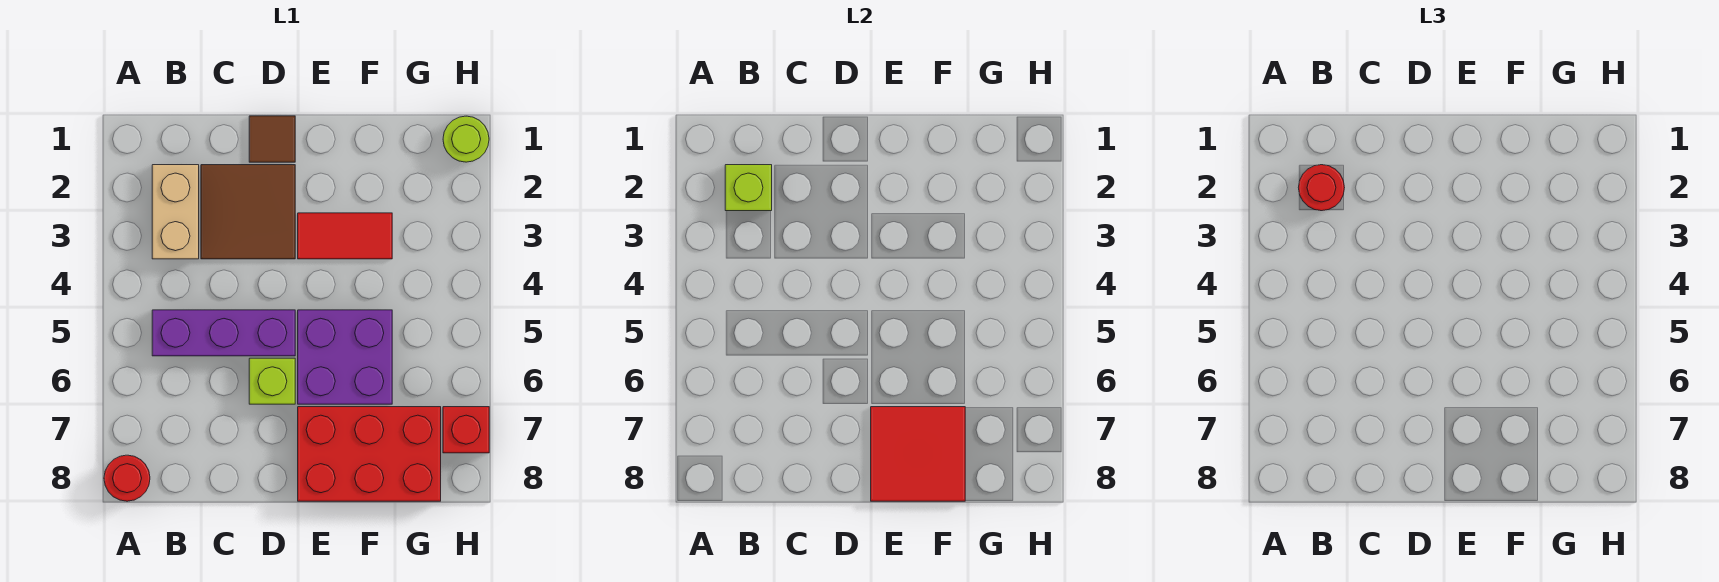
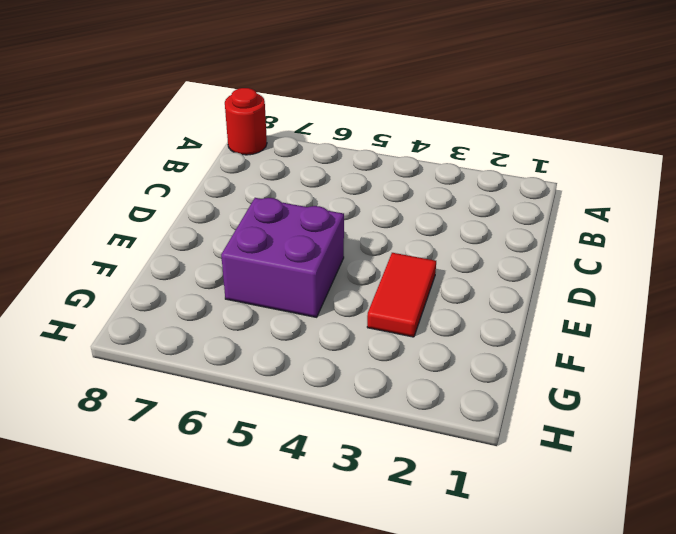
none -> tan 1x2 brick [152,165,199,259]
none -> purple 1x3 brick [152,310,295,356]
none -> brown 2x2 tile [201,165,295,259]

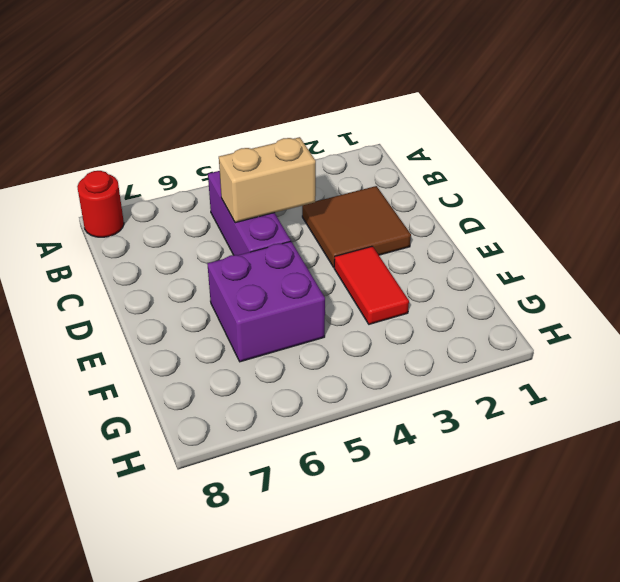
tan 1x2 brick [219,137,316,223] -> tan 1x2 brick moved to [152,165,199,259]
none -> brown 1x1 tile [249,116,295,162]
none -> lime 1x1 brick [249,358,295,404]
none -> red 2x3 brick [298,407,441,501]

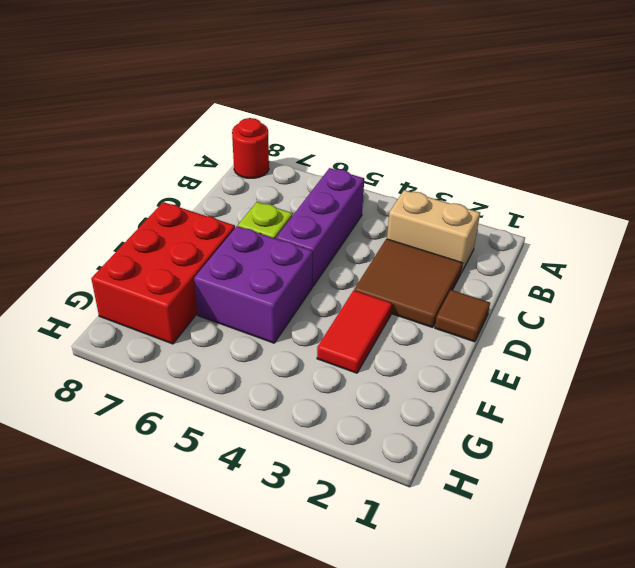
none -> lime 1x1 round brick [443,116,489,162]
none -> red 1x1 brick [443,407,489,453]
none -> lime 1x1 brick [725,165,772,211]

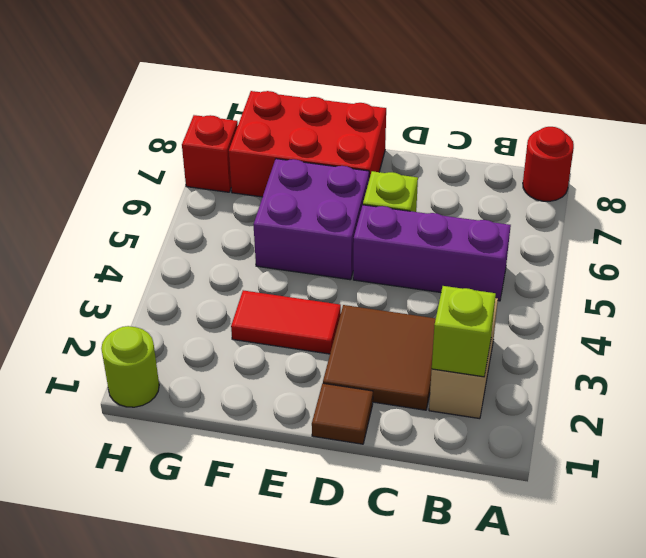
none -> red 2x2 tile [871,407,965,501]
none -> red 1x1 round brick [1298,165,1345,211]

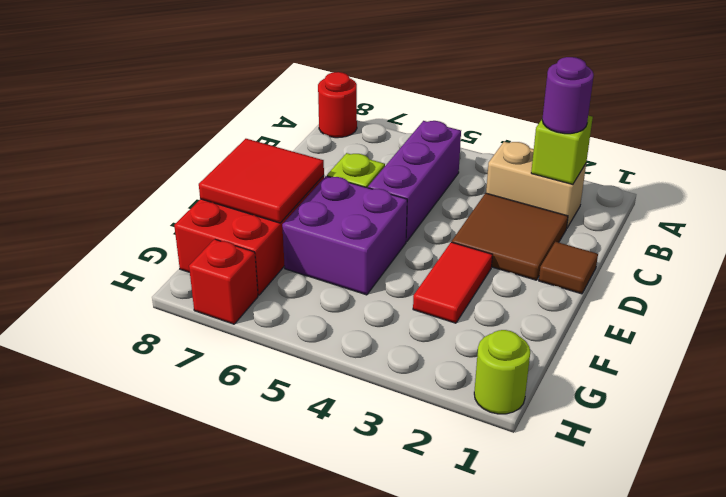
purple 1x1 round brick [542,57,594,134] -> red 1x1 round brick [1298,165,1345,211]

